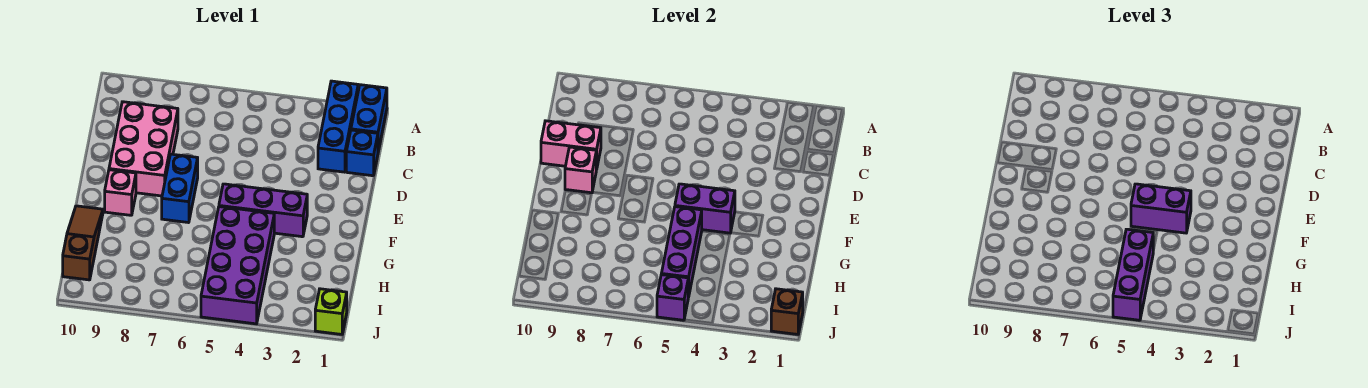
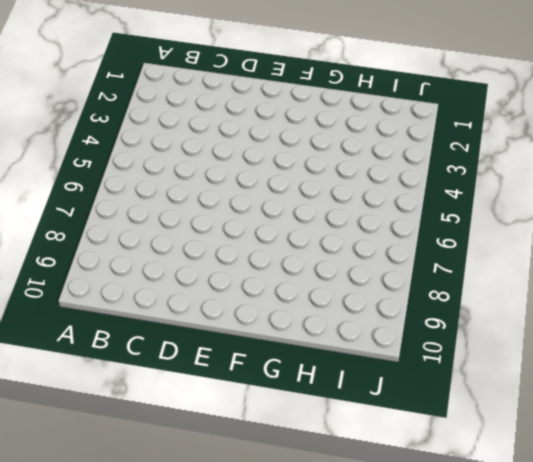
none -> blue 1x2 brick [351,85,387,151]
none -> blue 1x3 brick [318,81,358,172]
none -> blue 1x1 brick [346,130,378,176]

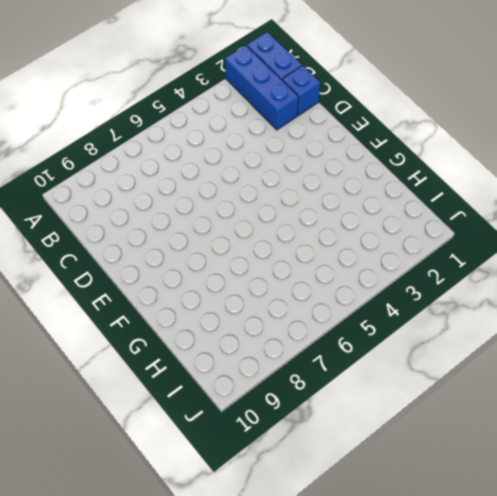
none -> pink 2x3 brick [109,102,178,196]
none -> blue 1x2 brick [162,154,198,223]
none -> purple 1x3 brick [219,184,307,237]

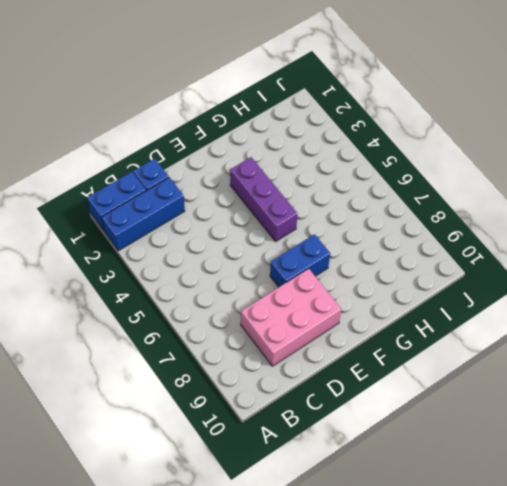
none -> pink 1x1 brick [105,170,136,215]
none -> purple 2x4 brick [201,207,274,324]
none -> brown 1x3 slope [63,206,103,280]

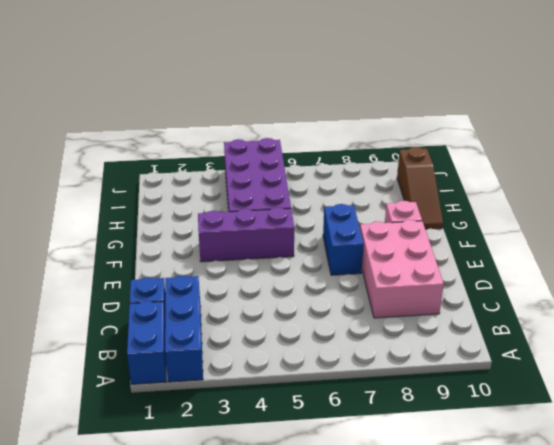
none -> lime 1x1 brick [315,289,347,334]
none -> pink 1x2 brick [541,121,601,170]
none -> pink 1x1 brick [565,147,596,193]

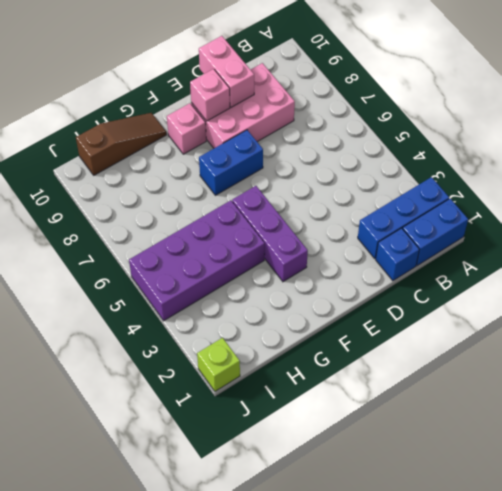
none -> purple 1x2 brick [675,184,735,233]
none -> purple 1x3 brick [661,207,702,297]
none -> brown 1x1 brick [771,289,803,334]

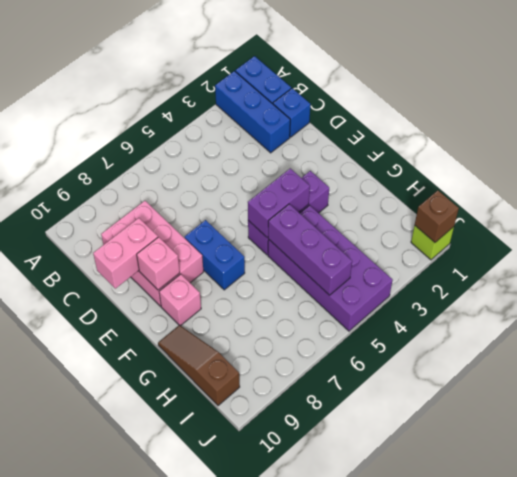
none -> purple 1x1 brick [657,275,688,320]
none -> purple 1x2 brick [1131,184,1191,233]
none -> purple 1x3 brick [1113,229,1153,320]

